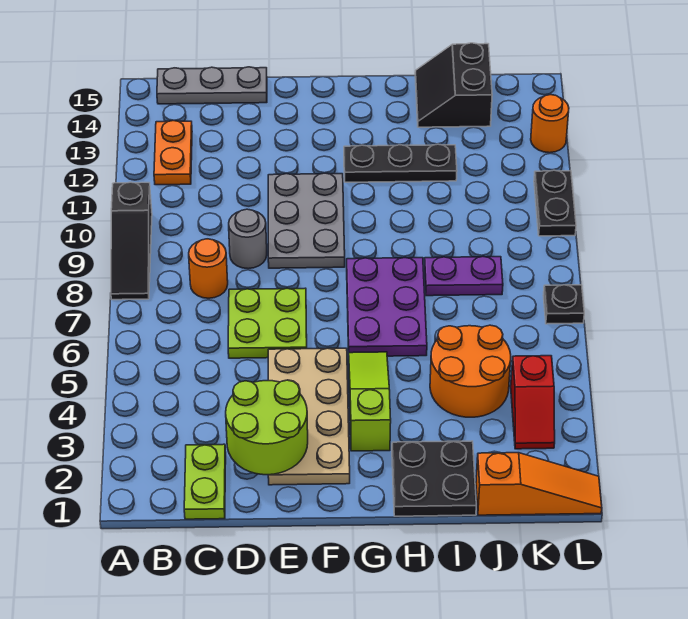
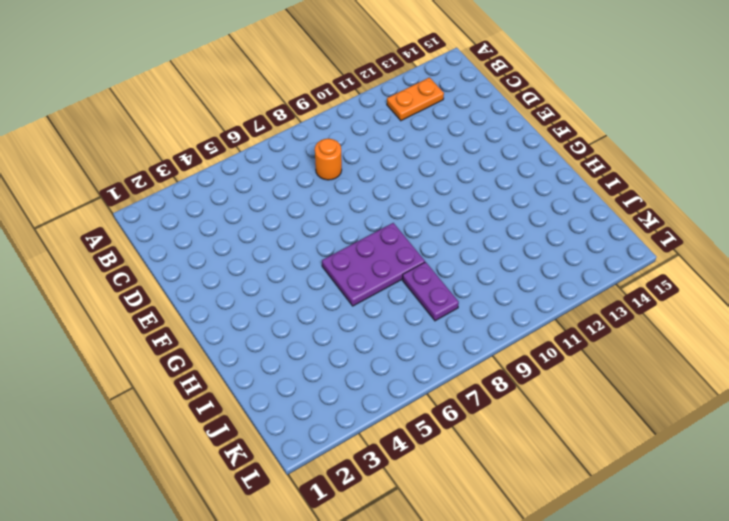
none -> black 1x3 slope [111,182,152,300]
none -> grey 1x3 plate [157,67,267,104]
none -> lime 1x2 plate [184,444,226,519]

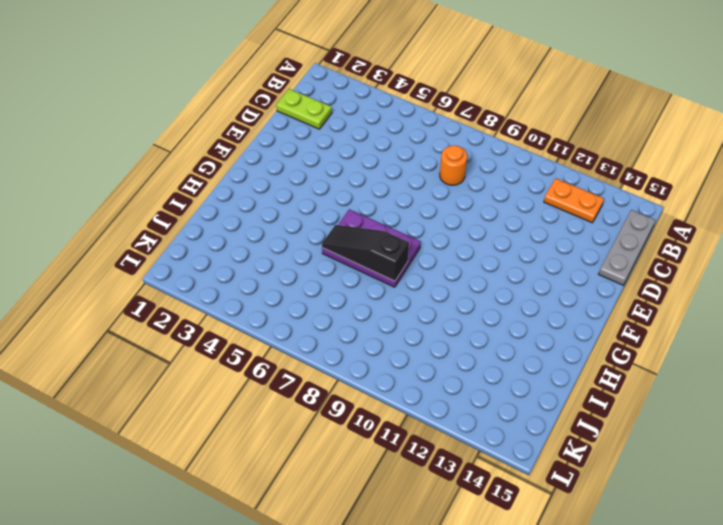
black 1x3 slope [322,225,409,281] -> black 1x3 slope moved to [111,182,152,300]
none -> lime 2x2 plate [228,288,307,358]
none -> grey 1x1 round brick [229,209,267,269]
none -> tan 2x4 plate [268,348,350,485]

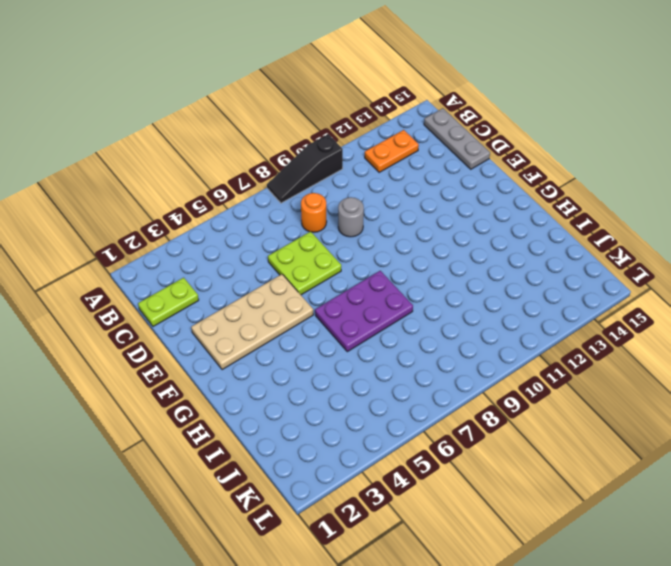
none -> grey 2x3 plate [268,173,345,268]
none -> lime 1x3 slope [349,352,391,451]
none -> black 1x3 plate [344,144,457,182]

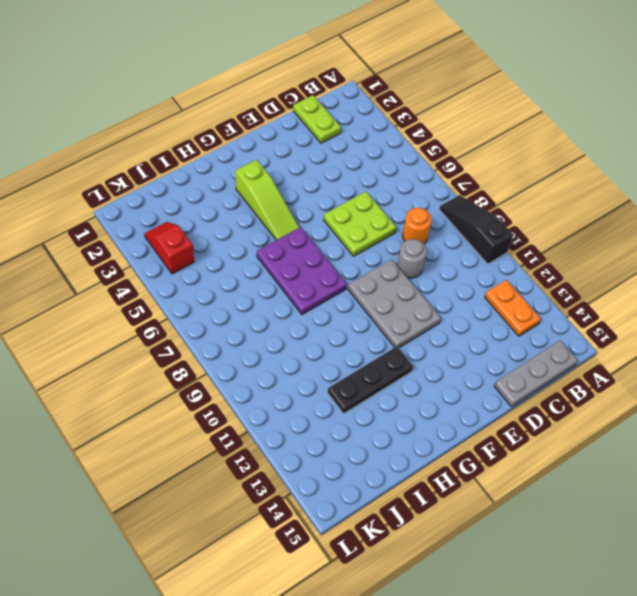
none -> tan 2x4 plate [268,348,350,485]
none -> black 2x2 plate [392,441,476,516]
none -> orange 2x2 round brick [430,325,511,417]

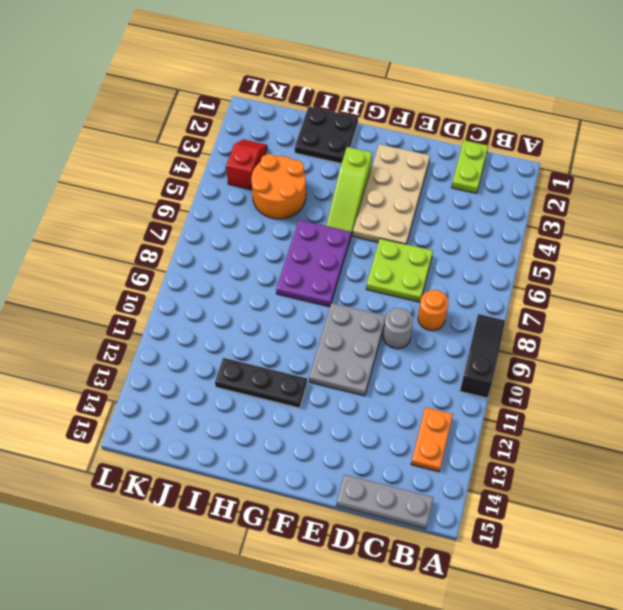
none -> purple 1x2 plate [424,257,503,296]
none -> black 2x2 slope [415,43,492,127]
none -> orange 1x3 slope [476,453,602,515]

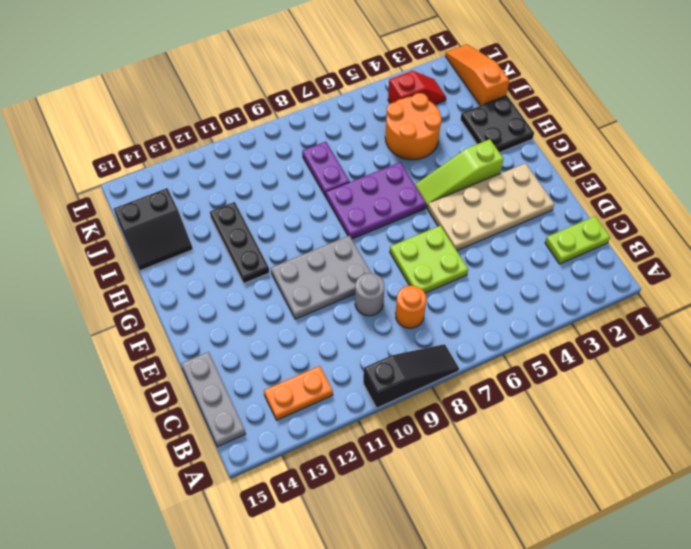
none -> black 1x1 plate [544,285,584,324]
none -> black 1x2 plate [534,170,576,236]
none -> orange 1x1 round brick [531,95,569,153]

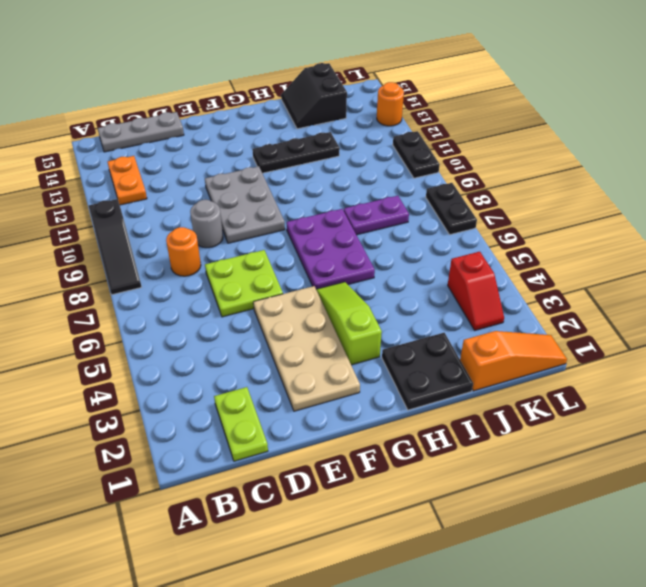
black 1x2 plate [426,183,477,235] -> black 1x1 plate [544,285,584,324]
none -> orange 2x2 round brick [430,325,511,417]
none -> lime 2x2 round brick [226,380,308,475]

